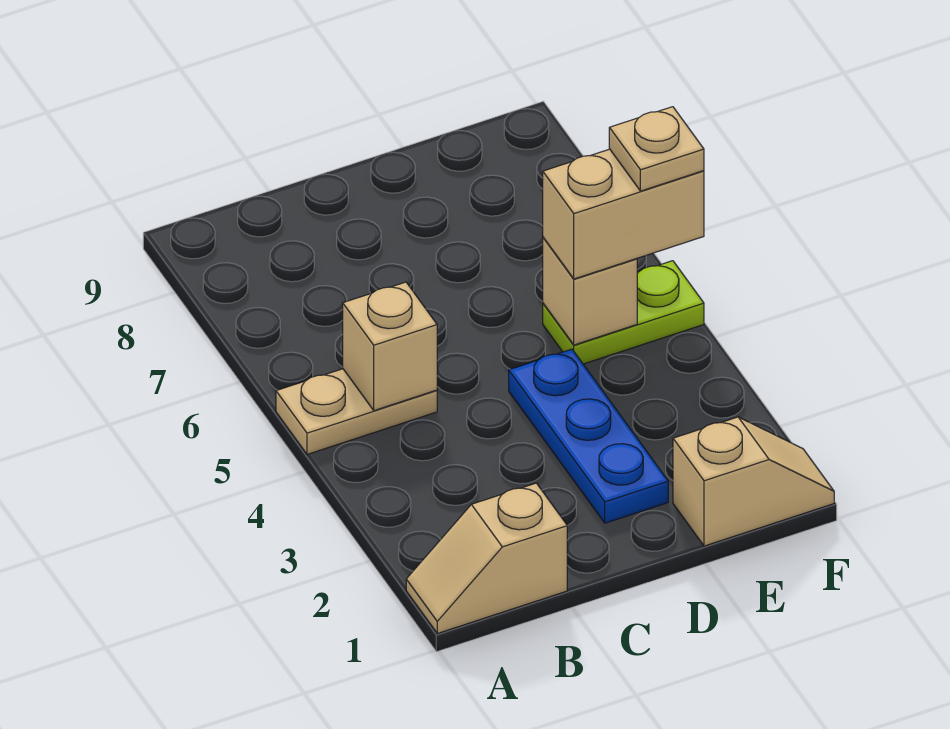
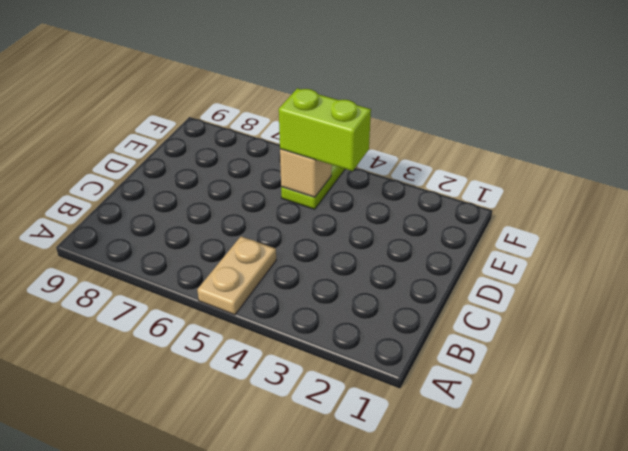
lime 1x2 brick [279,88,371,171] -> tan 1x2 brick [543,149,704,279]
none -> tan 1x2 slope [406,483,567,634]
none -> blue 1x3 plate [509,349,668,523]

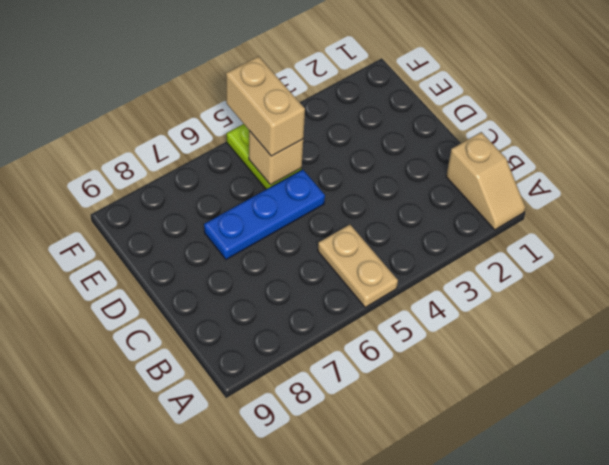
blue 1x3 plate [204,169,325,259] -> blue 1x3 plate moved to [509,349,668,523]
none -> tan 1x2 slope [673,417,834,546]
none -> tan 1x1 brick [343,282,437,411]

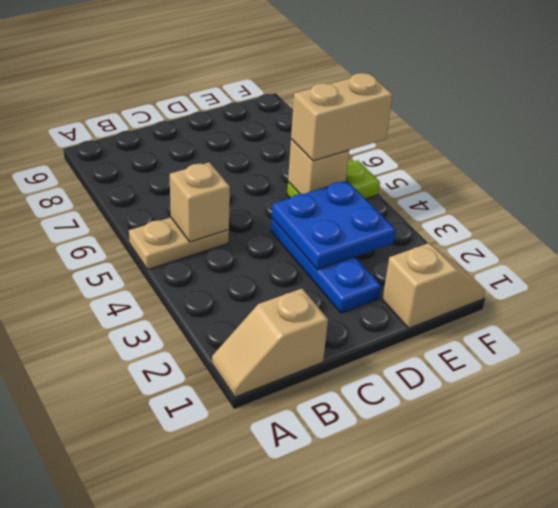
blue 2x2 plate [272,181,396,270] -> none
none -> tan 1x1 plate [609,107,704,191]

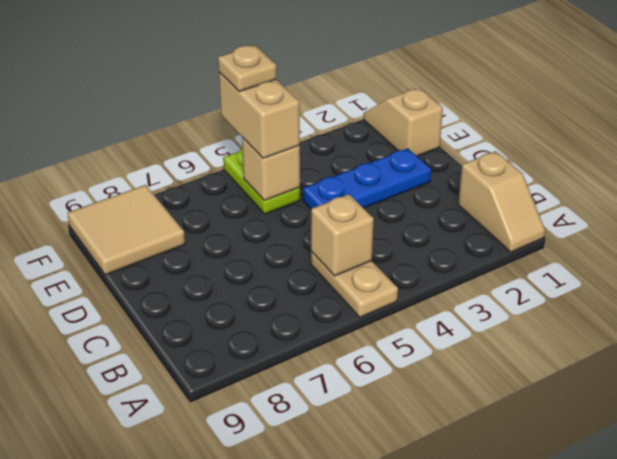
tan 2x2 tile [67,185,185,275] -> none

